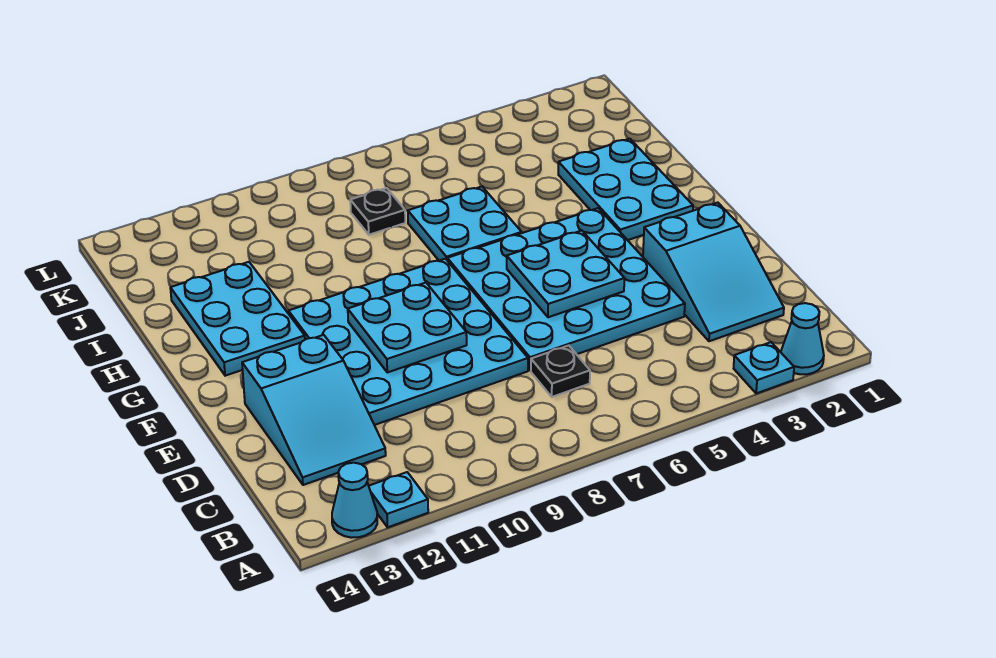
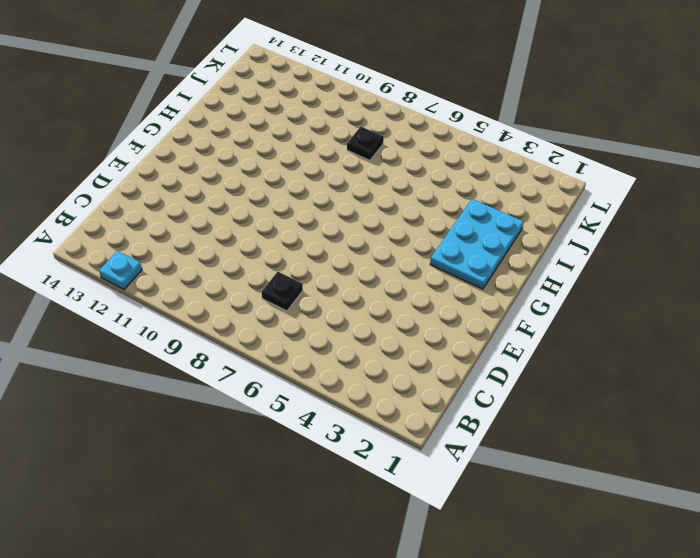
none -> cyan 1x1 cone [781,303,824,374]
none -> cyan 1x1 plate [734,342,794,393]
none -> cyan 1x1 cone [332,463,377,538]

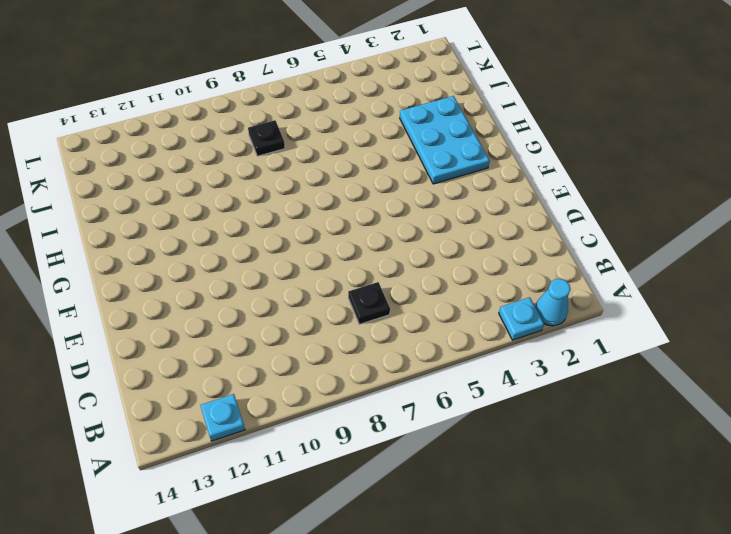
none -> cyan 1x1 cone [332,463,377,538]
none -> cyan 2x3 slope [643,203,784,341]
none -> cyan 2x3 slope [242,335,386,485]

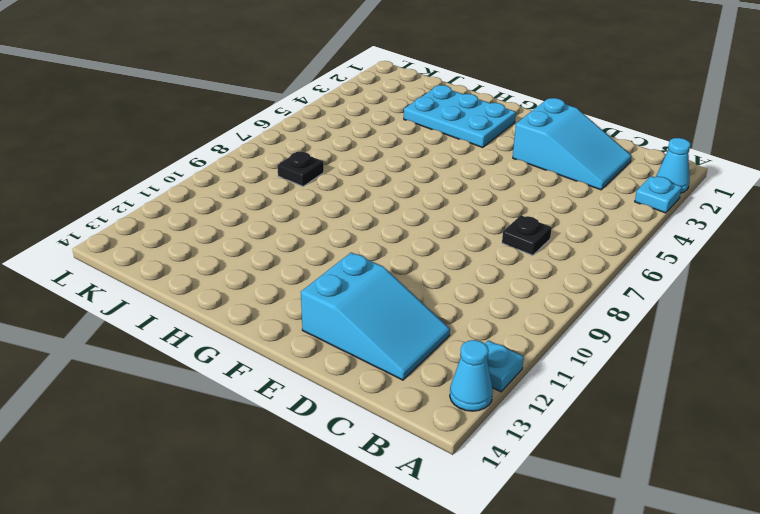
none -> cyan 4x4 plate [447,208,685,370]
none -> cyan 4x4 plate [288,259,528,425]
none -> cyan 2x3 plate [170,262,305,376]

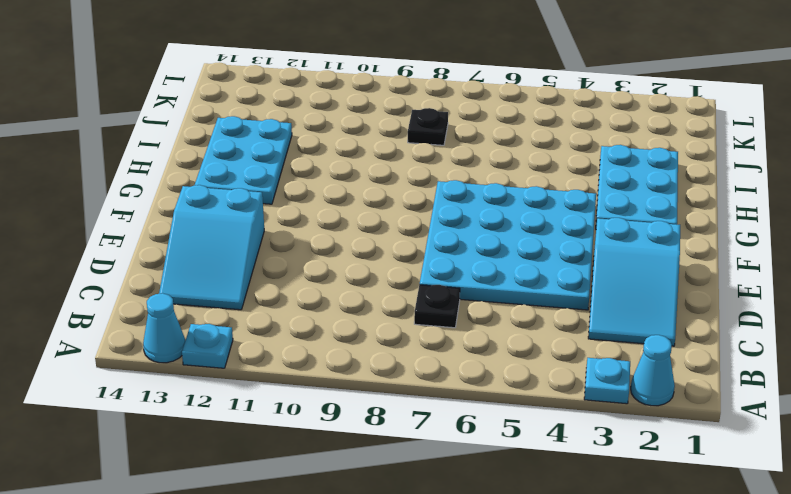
none -> cyan 4x4 plate [288,259,528,425]
none -> cyan 2x2 plate [408,187,522,261]
none -> cyan 2x2 plate [507,230,624,317]

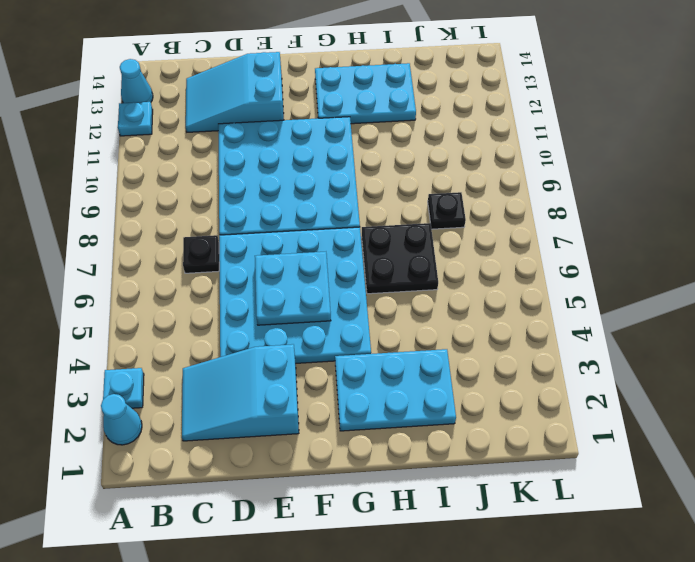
black 2x2 plate [362,223,438,294] -> cyan 2x2 plate [408,187,522,261]
none -> cyan 2x2 plate [348,283,467,372]

